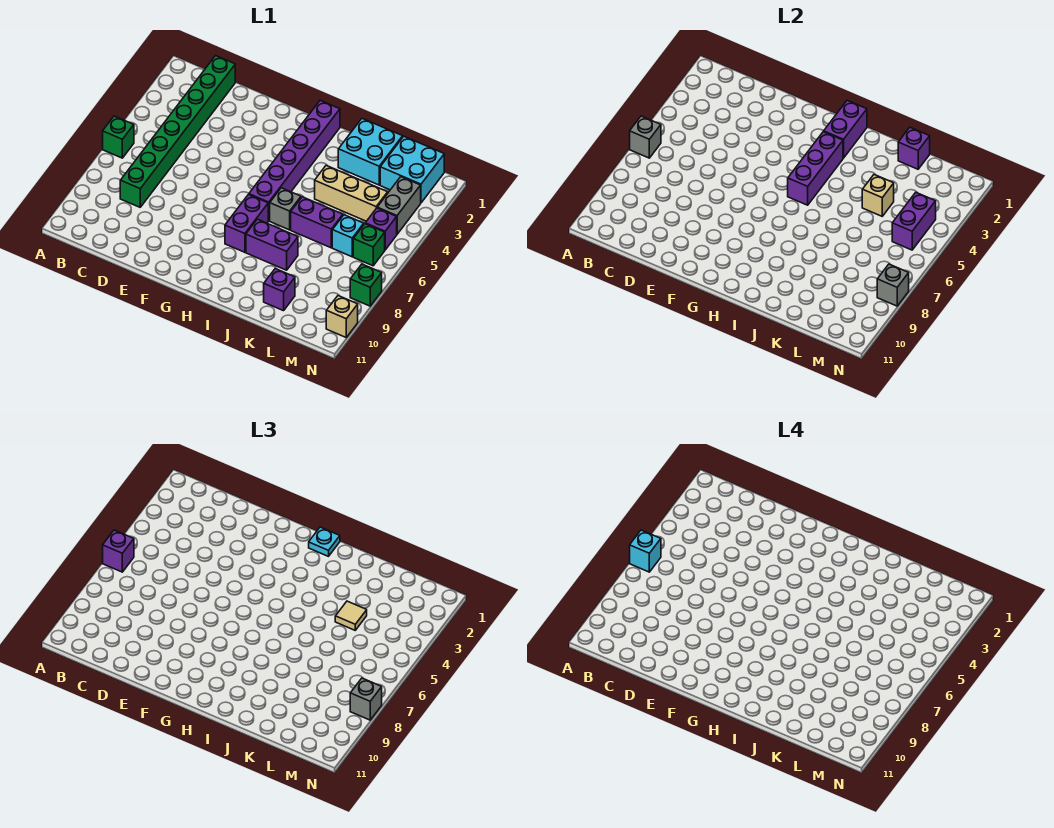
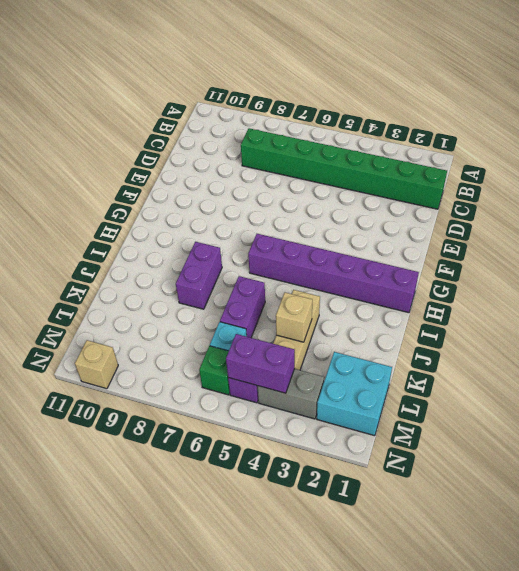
none -> green 1x1 brick [103,116,134,158]
none -> purple 1x2 brick [225,195,268,252]
none -> grey 1x1 brick [270,188,301,230]

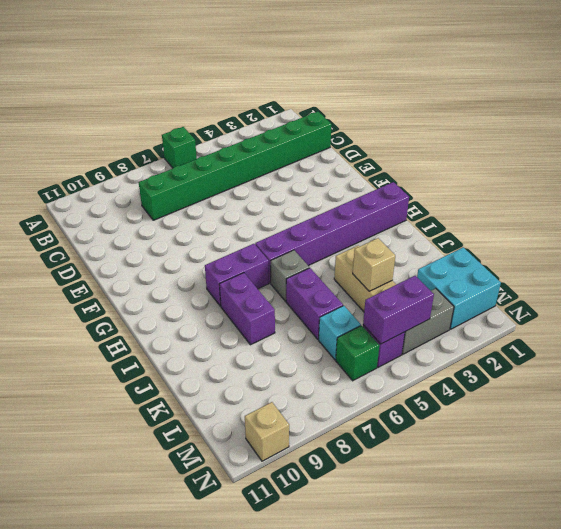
none -> cyan 2x2 brick [338,119,403,185]
none -> purple 1x1 brick [264,269,295,311]
none -> green 1x1 brick [350,264,382,306]

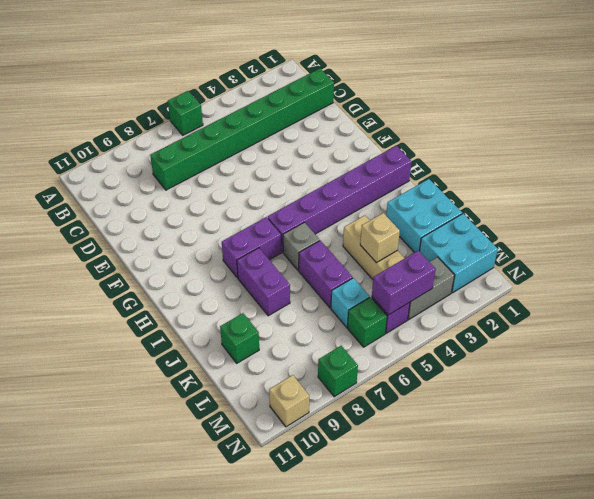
green 1x1 brick [220,313,259,363] -> purple 1x1 brick [264,269,295,311]
none -> grey 1x1 brick [630,116,661,158]
none -> purple 1x2 brick [824,100,867,158]
none -> purple 1x3 brick [788,132,843,205]

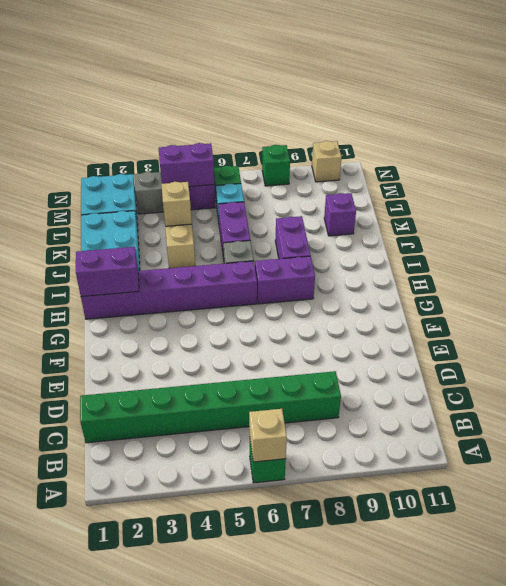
tan 1x1 brick [249,409,287,462] -> grey 1x1 brick [630,116,661,158]
none -> purple 1x3 brick [788,132,843,205]
none -> purple 1x1 brick [898,128,930,169]
none -> grey 1x1 brick [877,264,909,306]

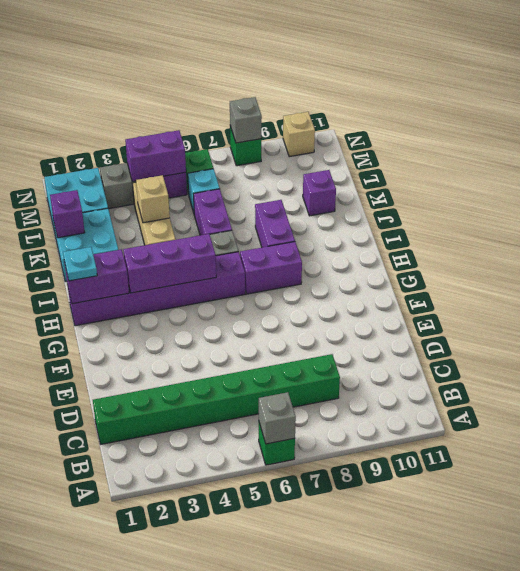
none -> purple 1x1 brick [103,530,134,572]
none -> tan 1x1 tile [335,601,367,630]
none -> grey 1x1 brick [350,678,382,720]

